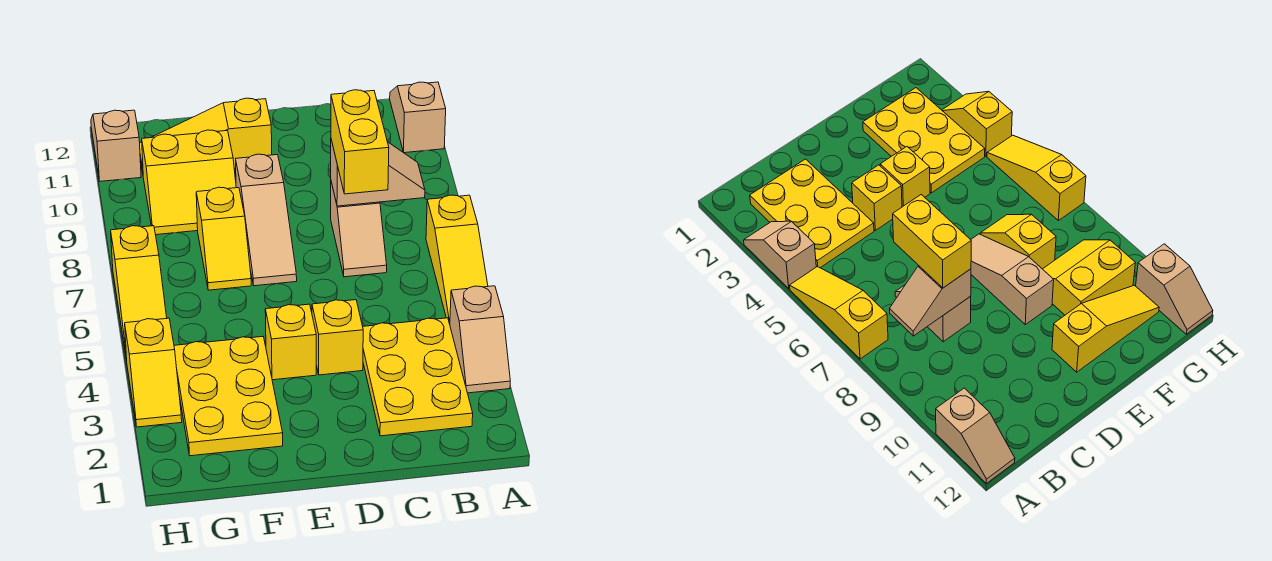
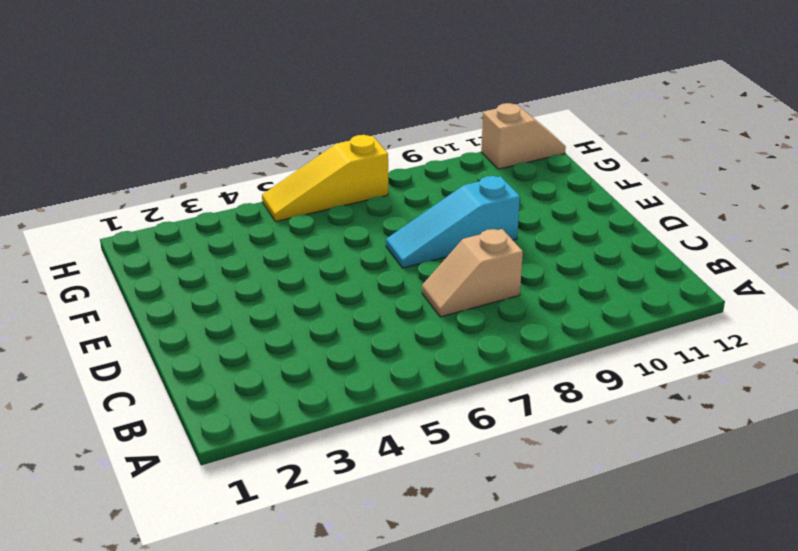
cyan 1x3 slope [386,176,520,268] -> tan 1x3 slope [236,154,297,286]
none -> tan 1x2 slope [450,286,510,393]
none -> yellow 1x3 slope [426,195,488,324]
none -> tan 1x2 slope [390,82,446,153]

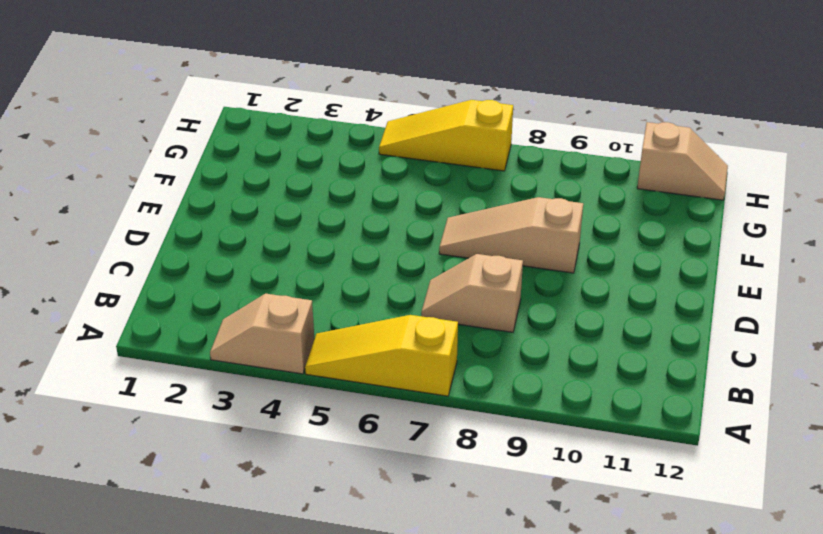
none -> tan 1x2 slope [390,82,446,153]
none -> yellow 2x3 plate [363,318,473,436]
none -> yellow 1x1 brick [312,300,363,375]

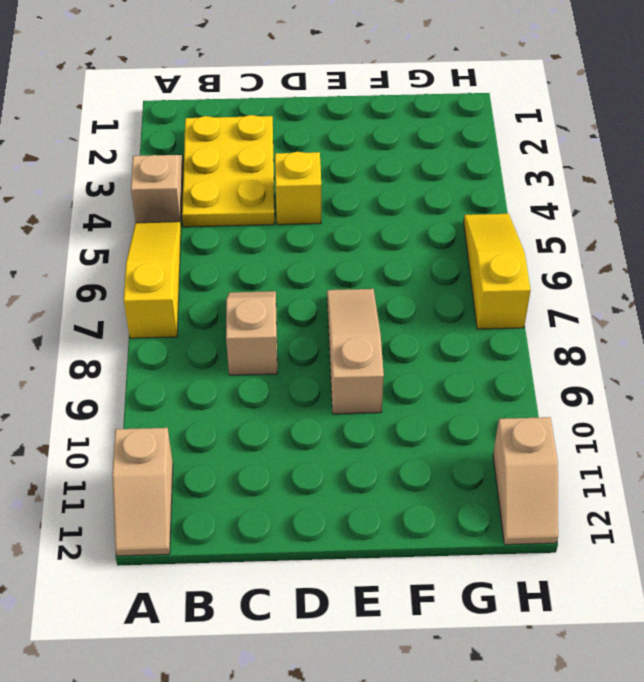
none -> yellow 1x1 brick [265,304,316,380]
none -> yellow 1x3 slope [140,98,272,173]
none -> yellow 2x3 plate [174,337,283,456]

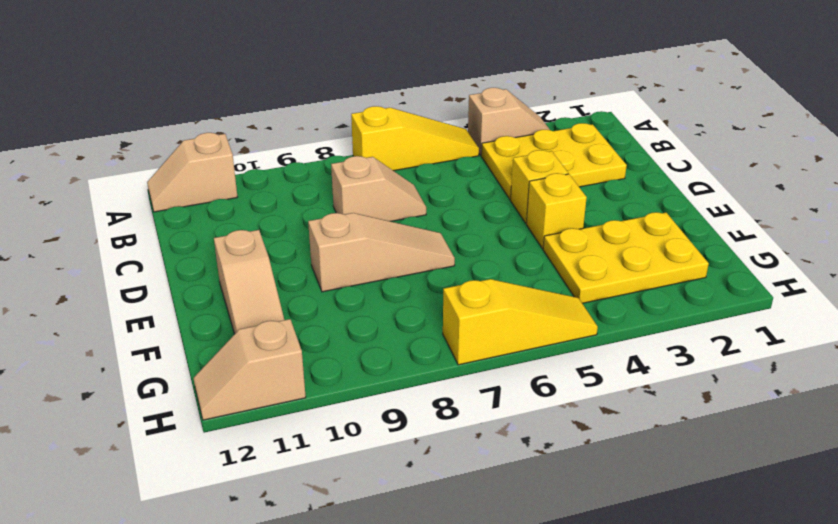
tan 1x3 slope [214,230,284,334] -> yellow 1x3 slope [140,98,272,173]
none -> yellow 1x2 slope [196,187,251,290]
none -> yellow 2x2 slope [142,130,236,235]
none -> yellow 1x2 slope [125,318,182,427]

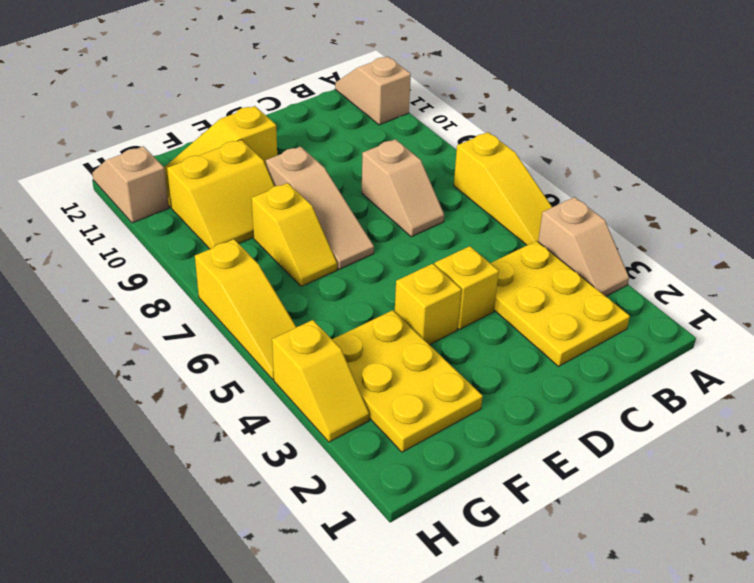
none -> tan 1x2 slope [331,140,425,206]
none -> yellow 1x2 brick [331,90,389,194]

